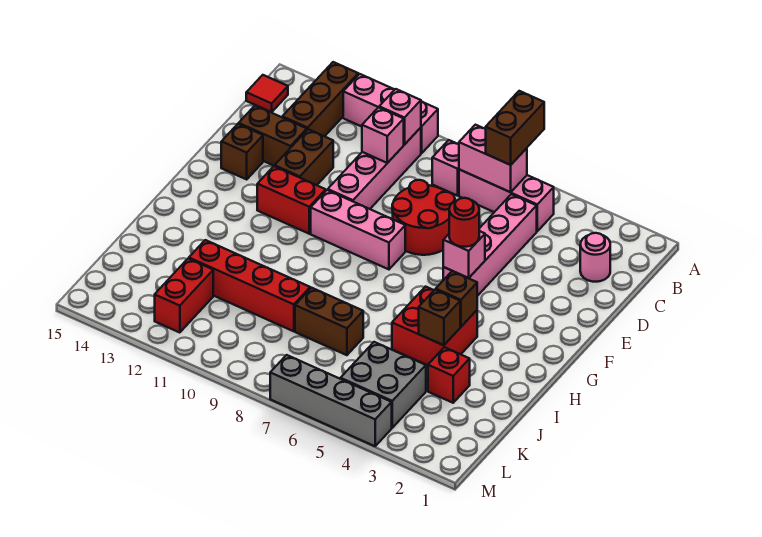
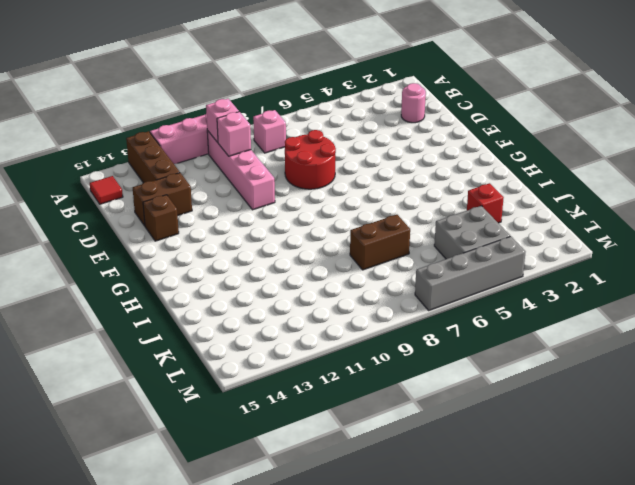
none -> pink 1x3 brick [459,170,554,231]
none -> pink 1x4 brick [443,194,537,296]
none -> brown 1x2 brick [275,129,333,185]

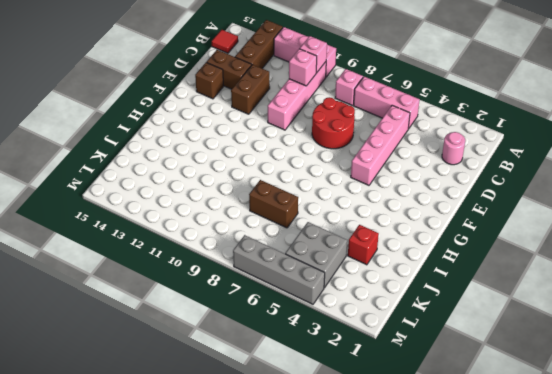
none -> pink 1x3 brick [311,190,405,269]
none -> red 1x2 brick [257,166,326,234]
none -> red 2x2 brick [392,287,477,365]

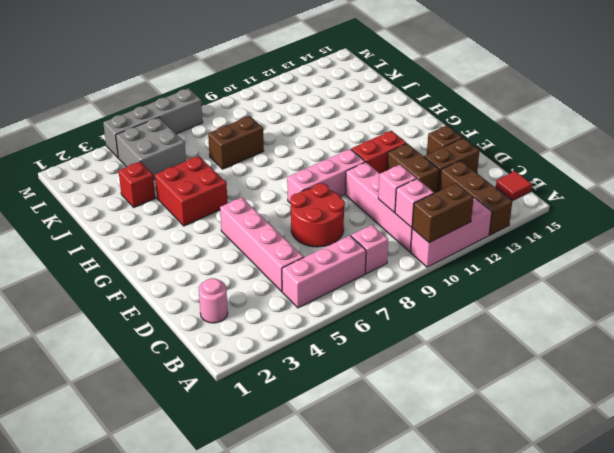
brown 1x2 brick [412,183,474,243] -> brown 1x2 brick turned to [486,91,544,165]
none -> red 1x4 brick [189,240,310,331]
none -> red 1x2 brick [155,259,213,333]
none -> pink 1x2 brick [459,125,527,192]

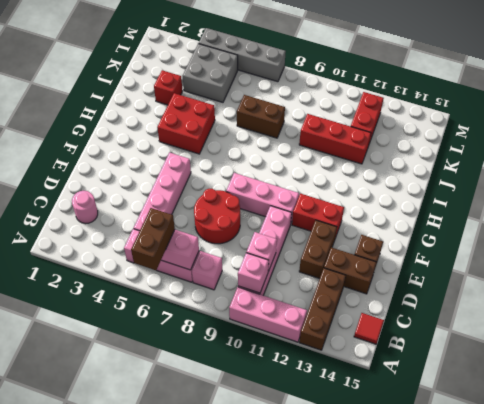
red 1x3 brick [299,114,371,164] -> red 1x4 brick [189,240,310,331]
none -> pink 1x1 brick [443,231,485,278]
none -> brown 1x1 brick [436,271,477,327]
none -> brown 1x1 brick [419,290,460,345]

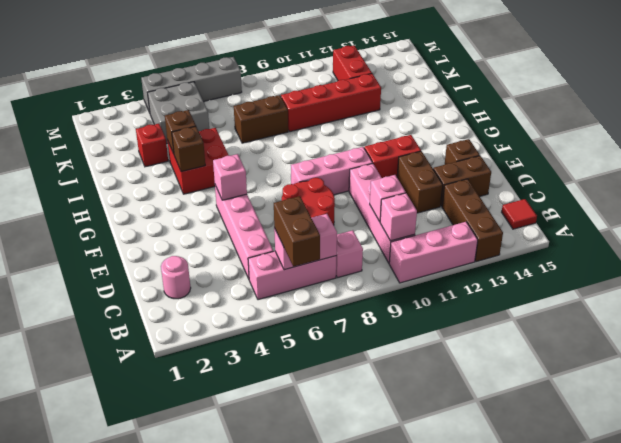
none -> red 1x1 round brick [449,198,479,247]

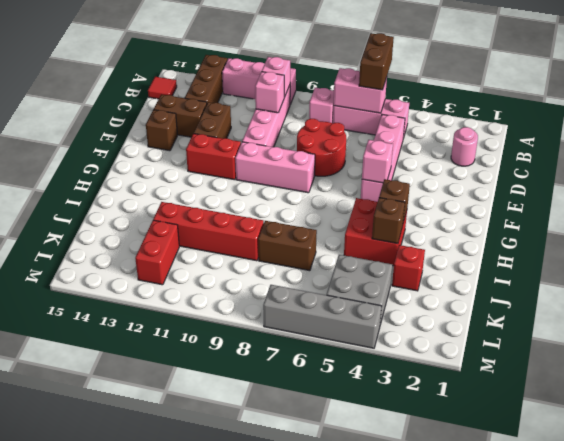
none -> red 1x1 round brick [449,198,479,247]

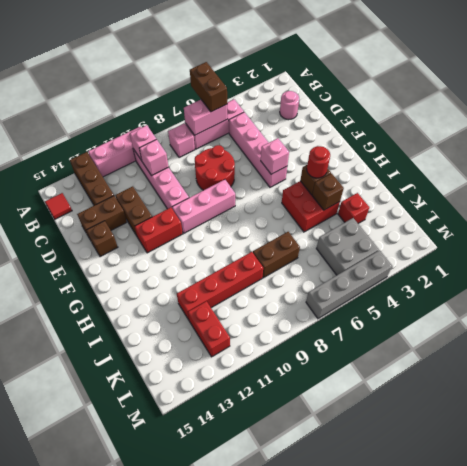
red 1x1 round brick [307,146,330,178] -> red 1x1 round brick moved to [449,198,479,247]

